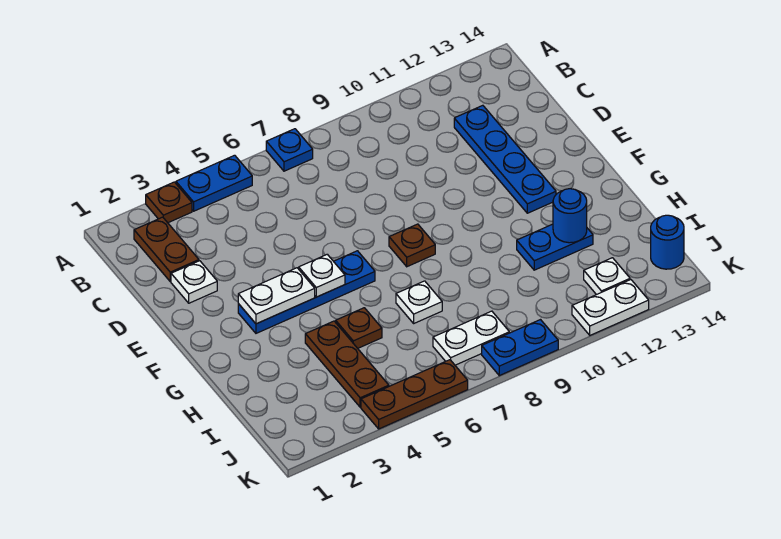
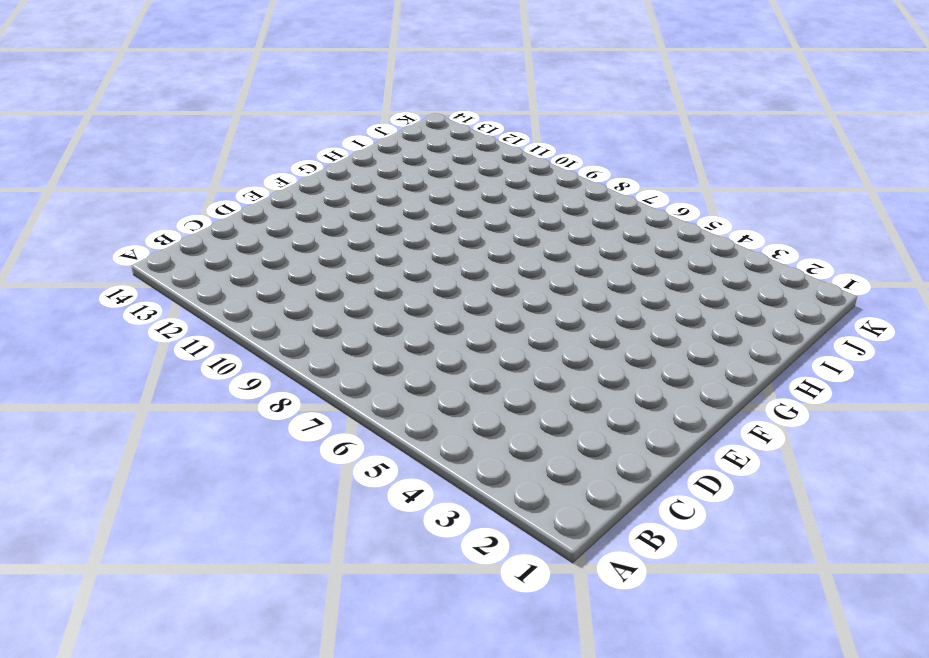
none -> brown 1x1 plate [146,182,192,223]
none -> blue 1x2 plate [176,155,252,211]
none -> blue 1x1 plate [266,129,313,171]

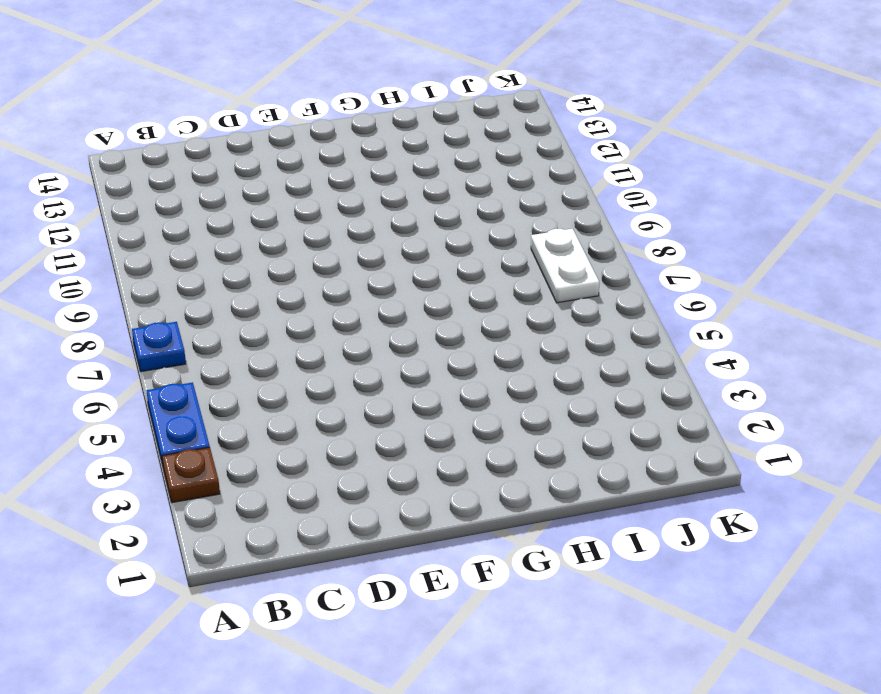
none -> brown 1x2 plate [134,217,199,281]
none -> blue 1x4 plate [454,105,556,213]
none -> white 1x1 plate [171,261,217,303]

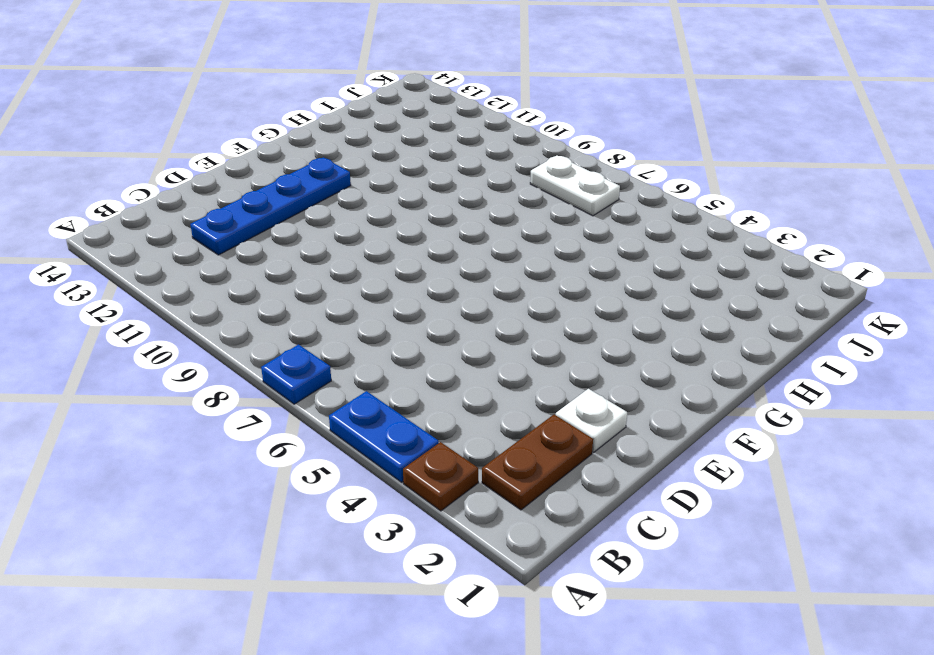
none -> blue 1x4 plate [238,251,375,333]
none -> brown 1x1 plate [389,224,435,267]
none -> brown 1x3 plate [305,321,389,407]

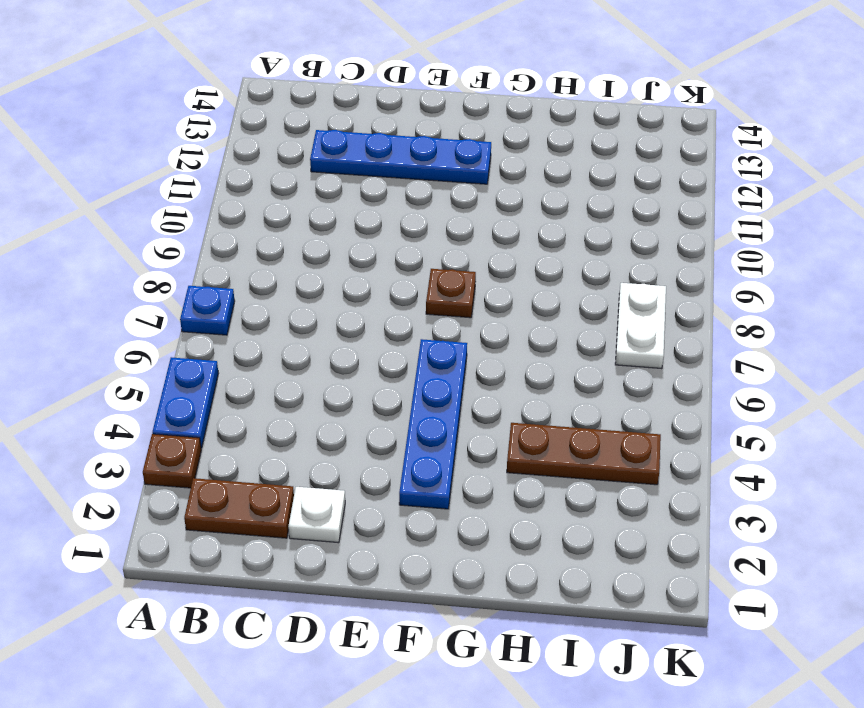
none -> brown 1x1 plate [336,308,382,348]
none -> white 1x1 plate [396,281,442,323]
none -> blue 1x2 plate [517,224,593,270]

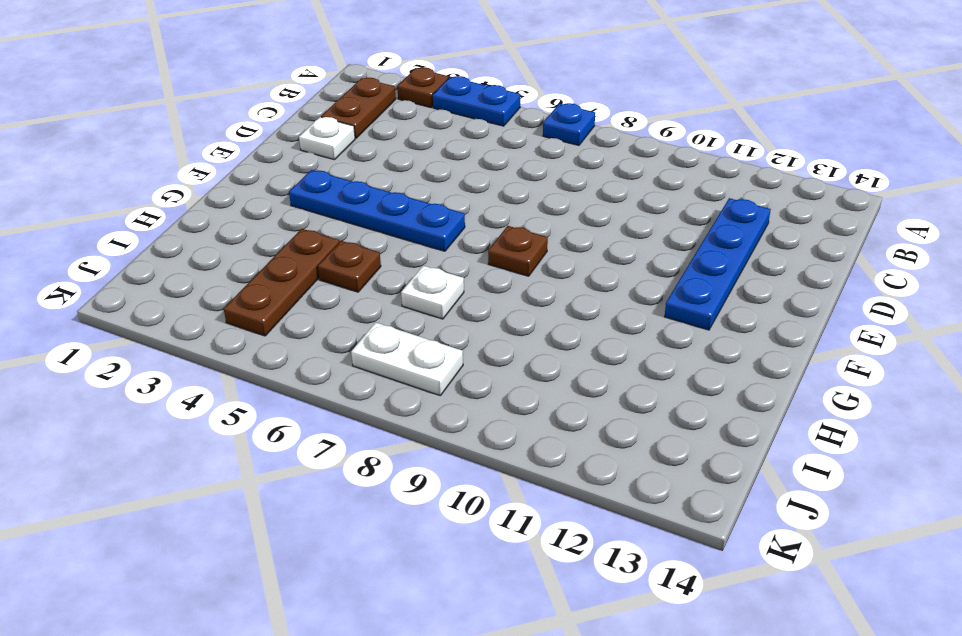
none -> blue 1x2 plate [517,224,593,270]
none -> white 1x1 plate [584,258,630,295]
none -> blue 1x1 round brick [651,215,684,269]

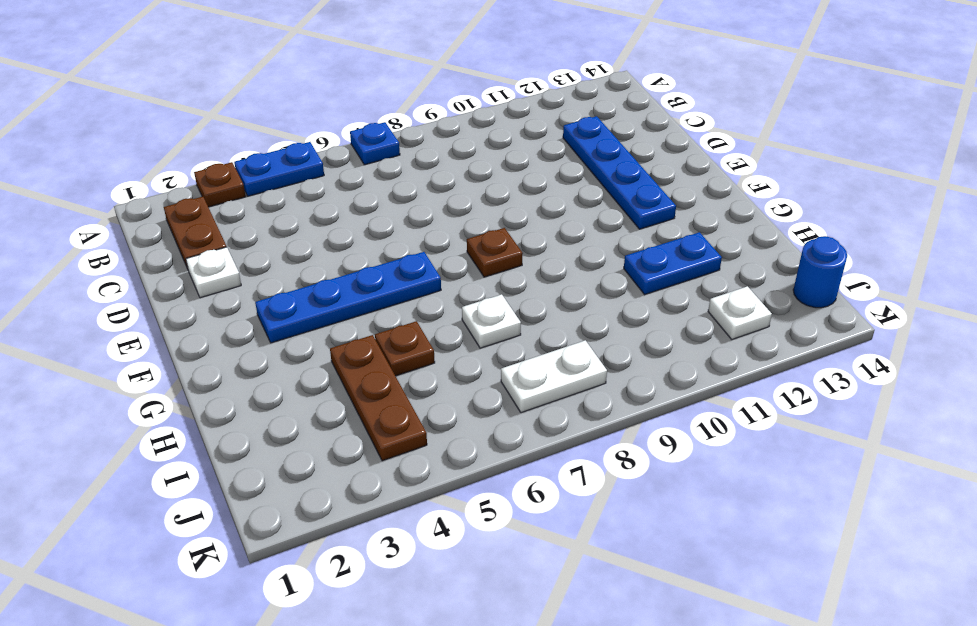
none -> brown 1x3 plate [361,360,468,429]
none -> blue 1x2 plate [482,320,558,376]
none -> white 1x2 plate [572,280,649,335]

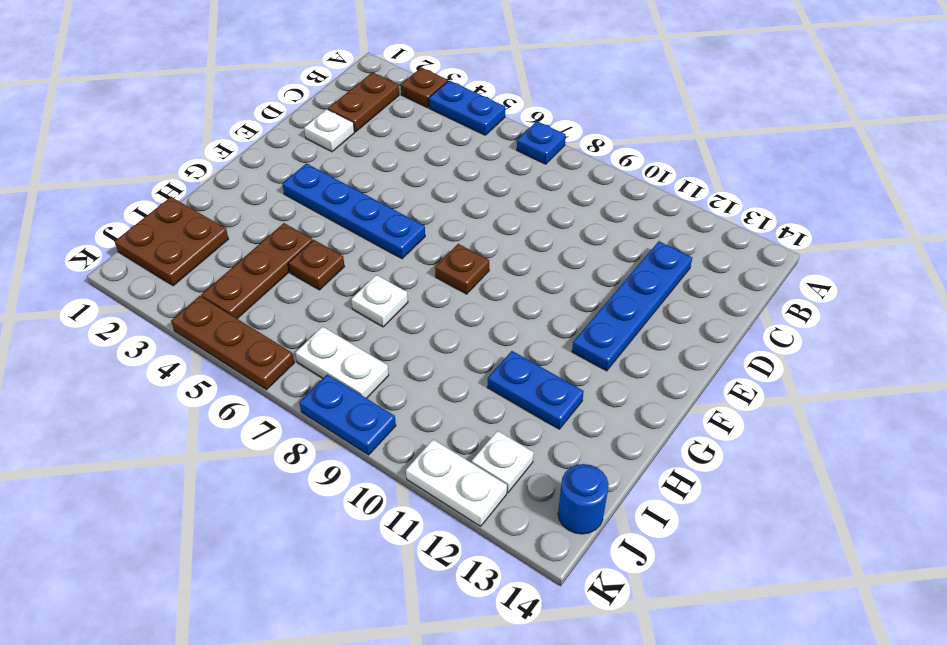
brown 2x2 plate [115,197,229,286] -> none
none -> white 1x2 plate [238,268,315,324]
none -> white 1x1 plate [299,254,345,297]
none -> blue 1x1 round brick [553,189,587,243]

